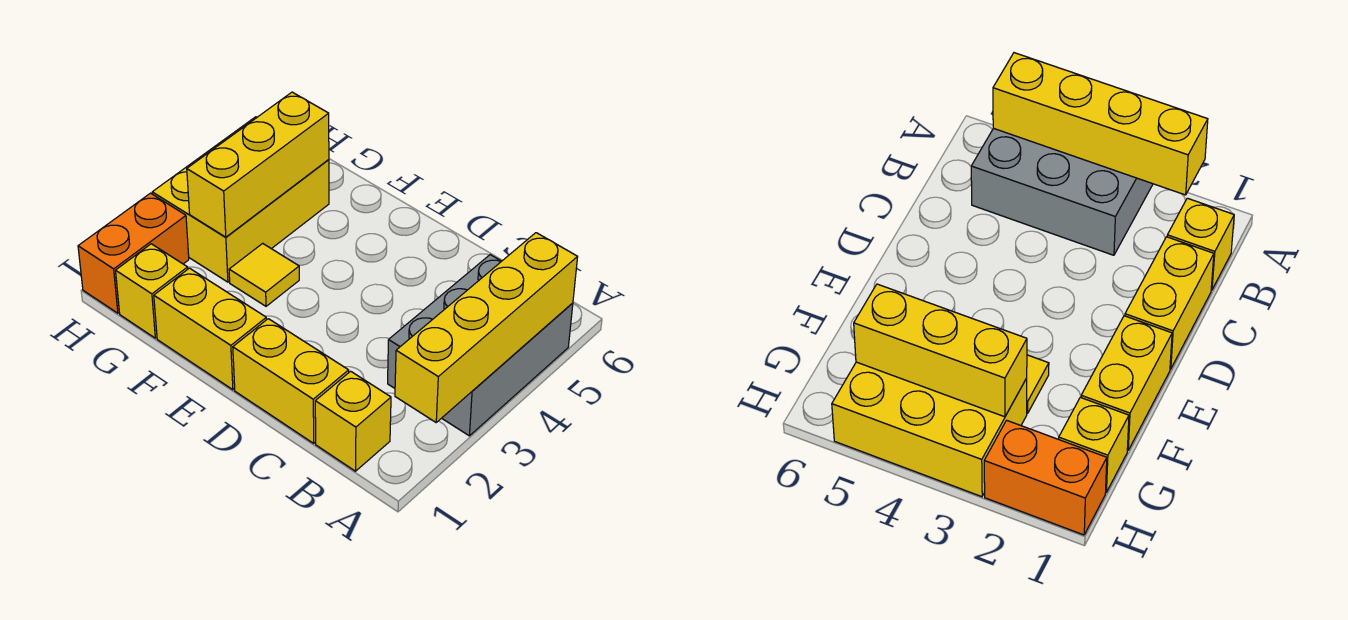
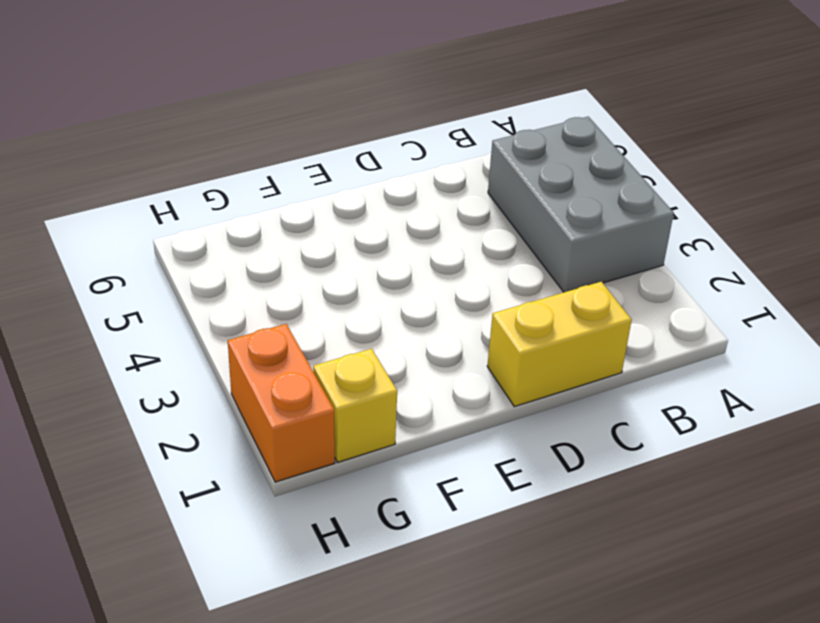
none -> yellow 1x1 brick [315,371,391,471]
none -> yellow 1x2 brick [154,268,266,390]

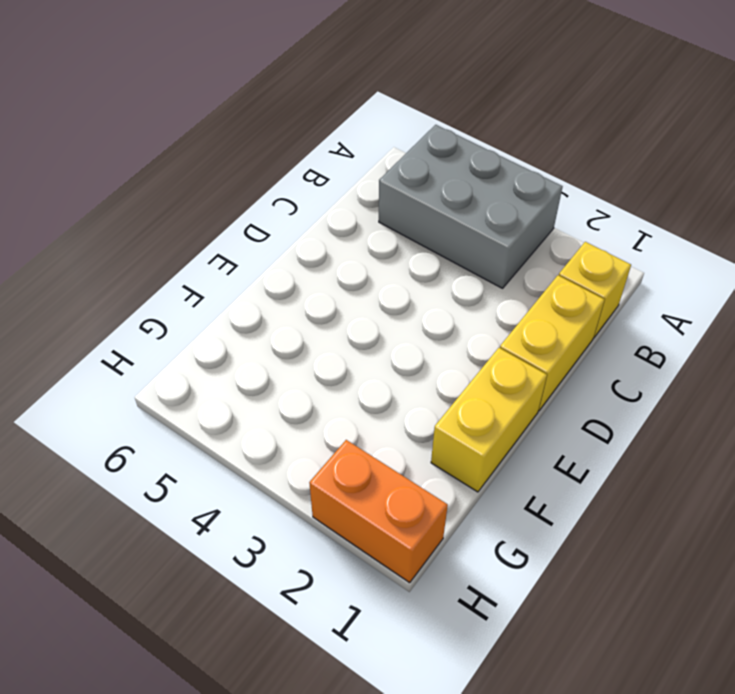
none -> yellow 1x1 tile [229,243,299,306]
none -> yellow 1x1 brick [116,244,188,338]

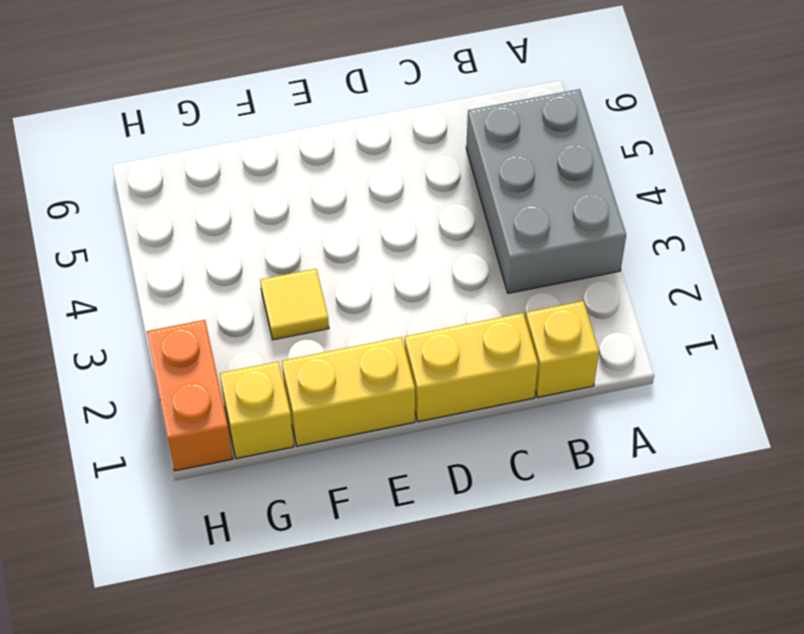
none -> yellow 2x3 brick [152,117,329,282]
none -> yellow 1x4 brick [395,233,578,422]

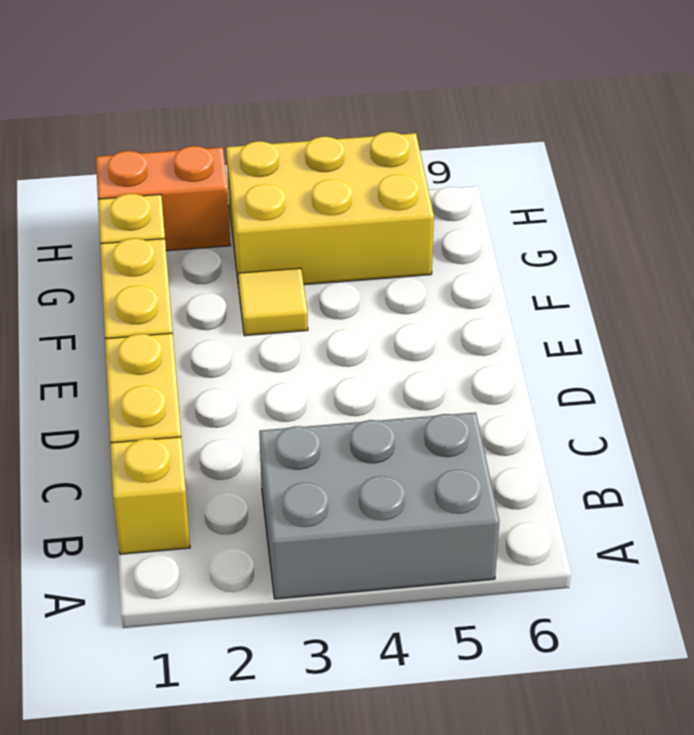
none -> yellow 1x4 brick [395,233,578,422]
none -> yellow 1x3 brick [187,92,329,237]

